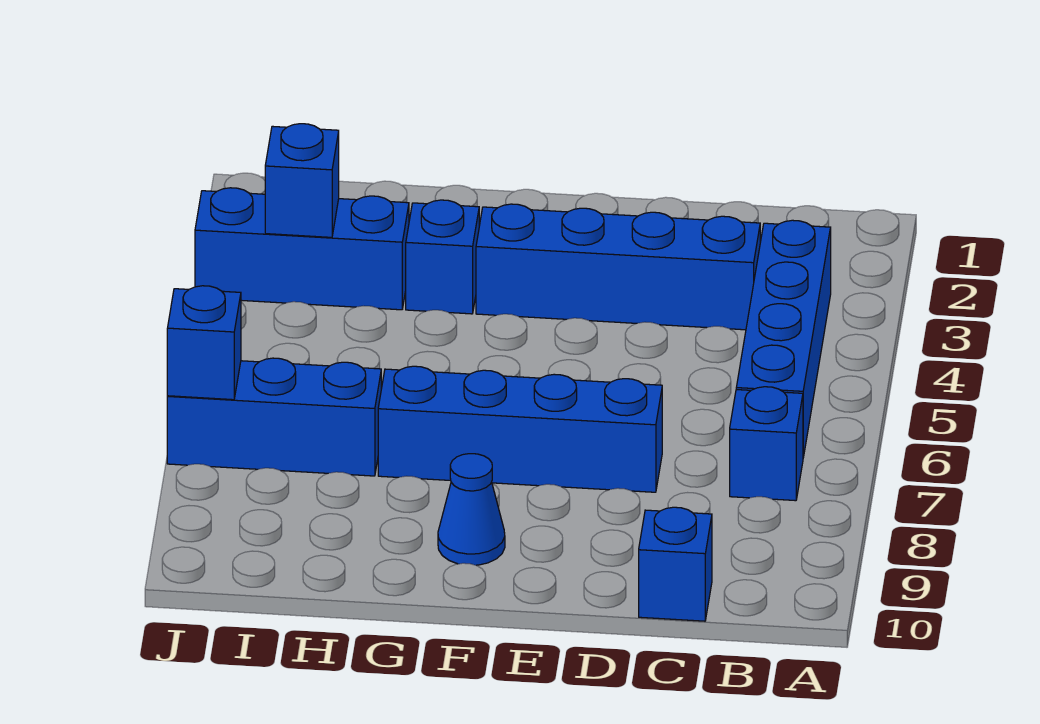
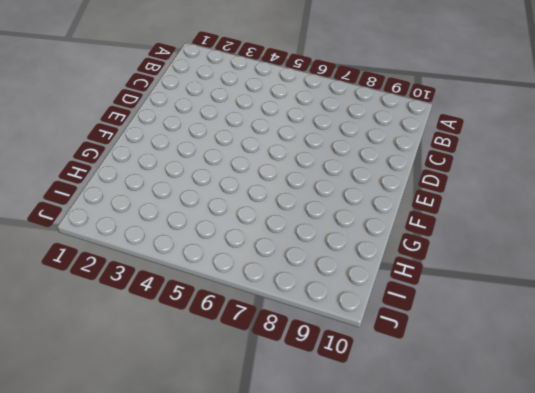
none -> blue 1x4 brick [736,220,831,457]
none -> blue 1x1 brick [730,387,803,501]

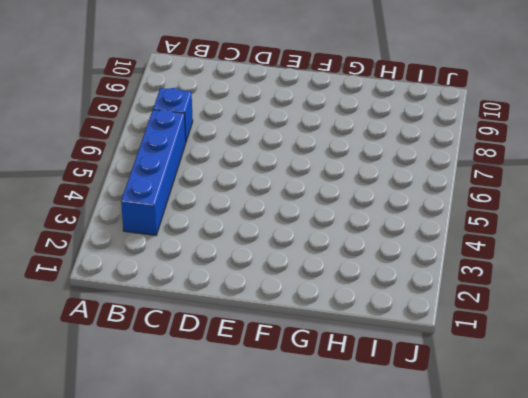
none -> blue 1x4 brick [476,204,760,330]
none -> blue 1x1 brick [639,507,712,621]

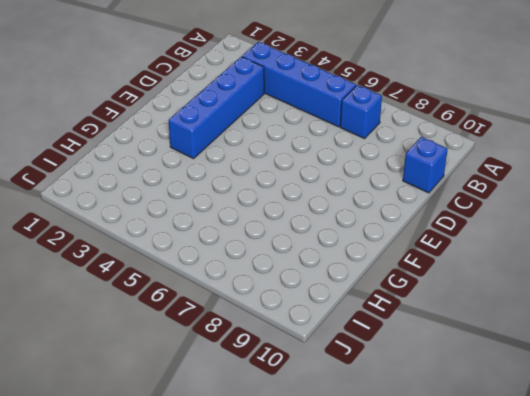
none -> blue 1x4 brick [378,366,662,492]
none -> blue 1x1 cone [438,454,505,565]

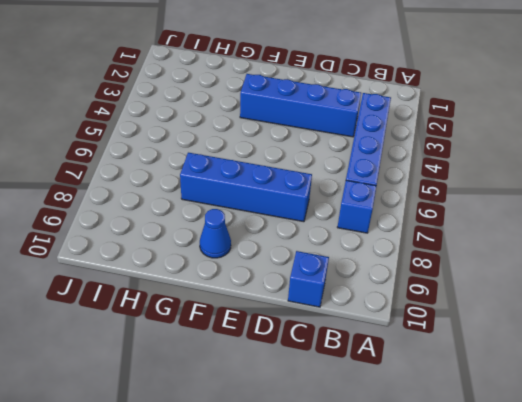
none -> blue 1x1 brick [406,200,479,314]
none -> blue 1x3 brick [195,188,409,310]

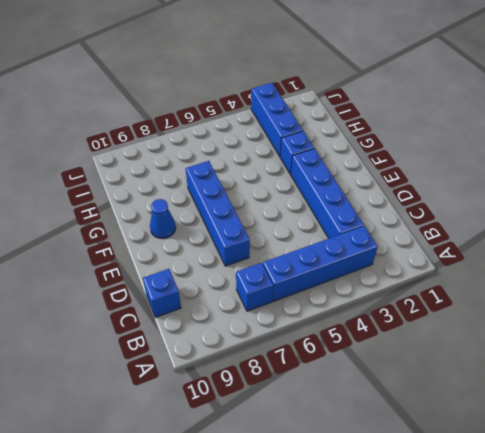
none -> blue 1x3 brick [167,358,381,476]
none -> blue 1x1 brick [265,124,339,237]

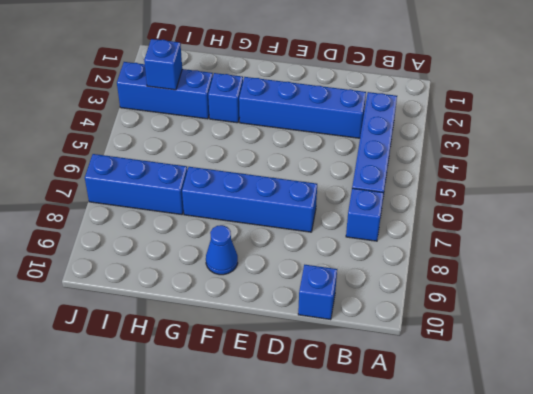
none -> blue 1x1 brick [167,286,241,400]

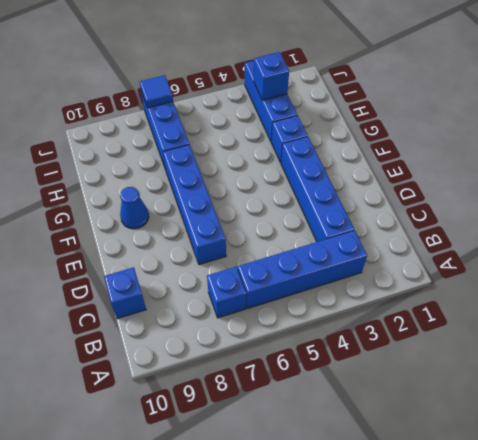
blue 1x1 tile [140,75,173,108] -> blue 1x1 brick [167,286,241,400]

